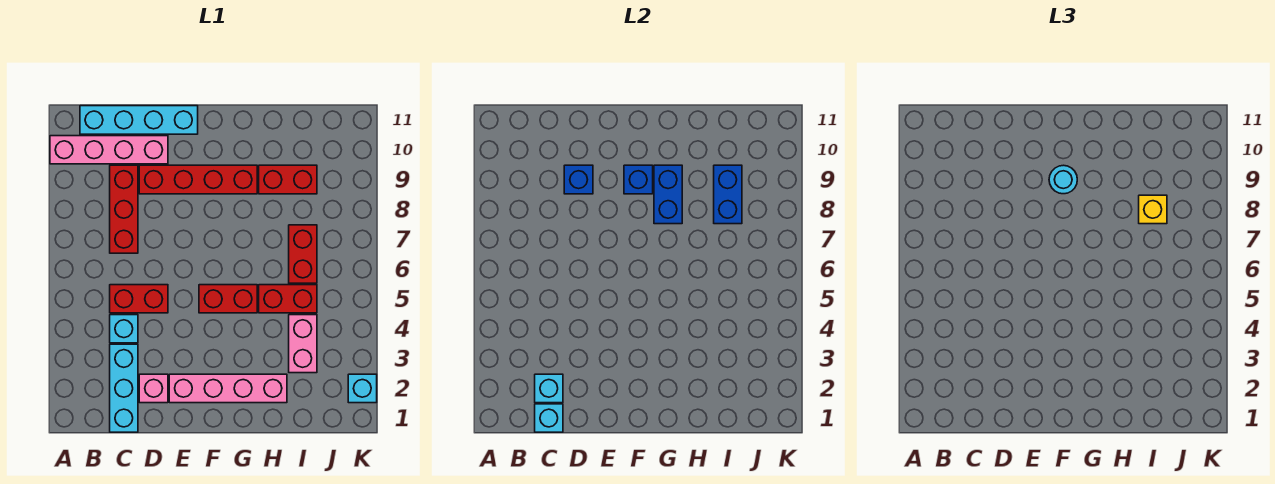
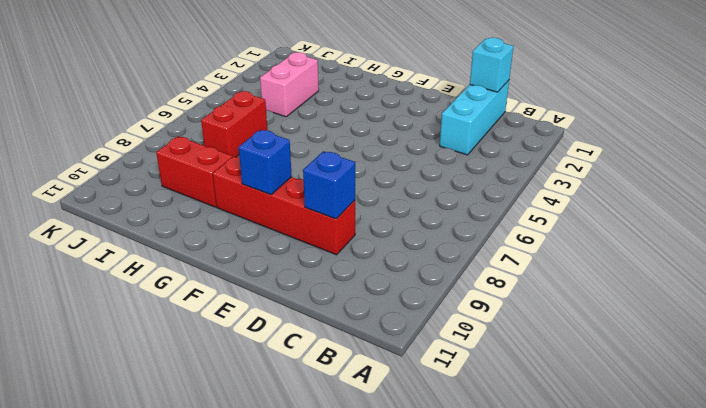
none -> pink 1x4 brick [50,136,168,164]
none -> cyan 1x4 brick [80,106,198,134]
none -> cyan 1x1 brick [110,315,138,343]

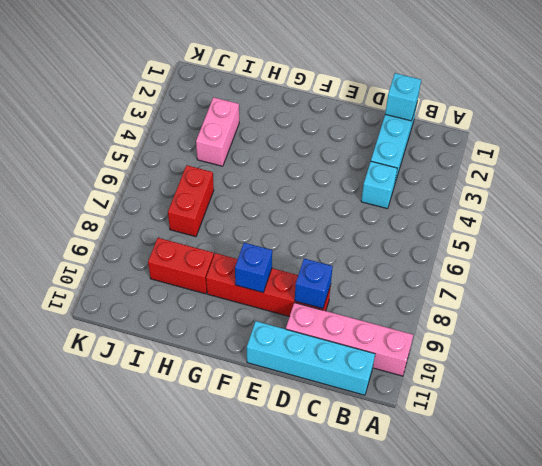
none -> red 1x2 brick [110,285,168,313]
none -> red 1x3 brick [110,165,138,253]
none -> pink 1x1 brick [139,374,168,403]

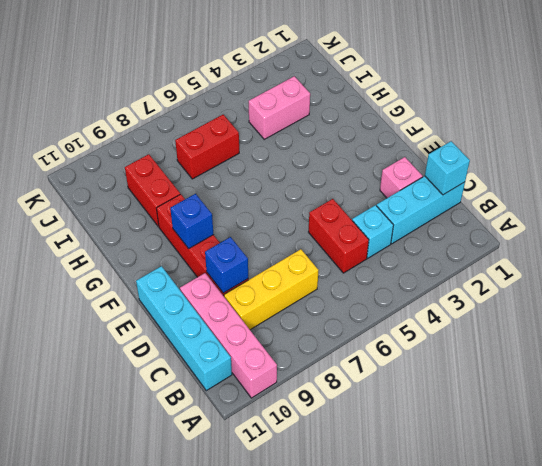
yellow 1x3 brick [224,249,318,330] -> red 1x3 brick [110,165,138,253]
none -> pink 1x4 brick [169,374,287,403]
none -> red 1x2 brick [199,285,257,313]
none -> red 1x2 brick [259,285,317,313]

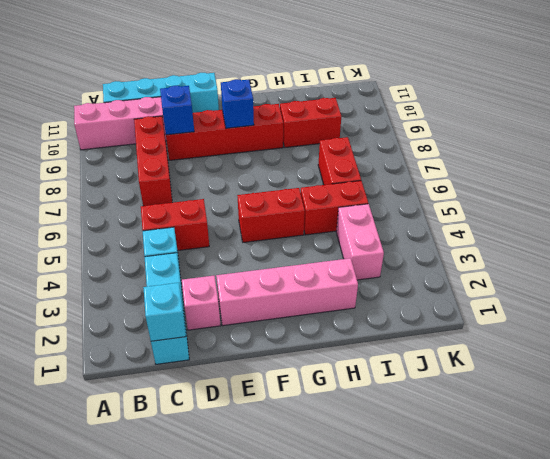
none -> cyan 1x1 brick [348,374,377,403]
none -> cyan 1x1 brick [535,374,563,403]
none -> blue 1x2 brick [654,165,682,224]

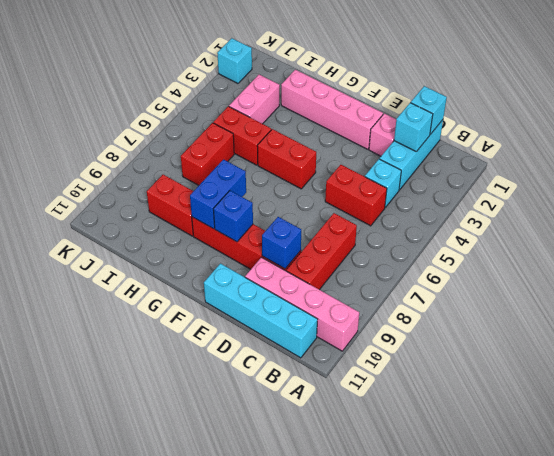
none -> blue 1x2 brick [714,165,742,224]
none -> cyan 1x1 round brick [1049,165,1077,194]
none -> yellow 1x1 brick [1139,195,1167,224]

